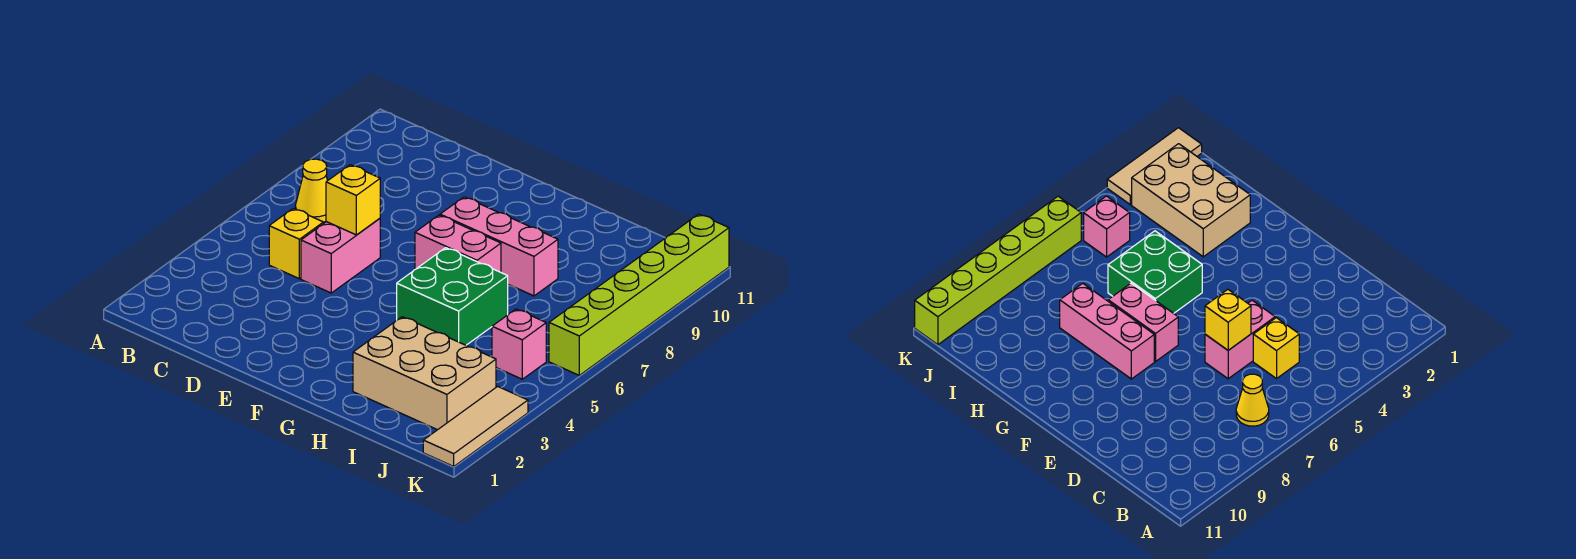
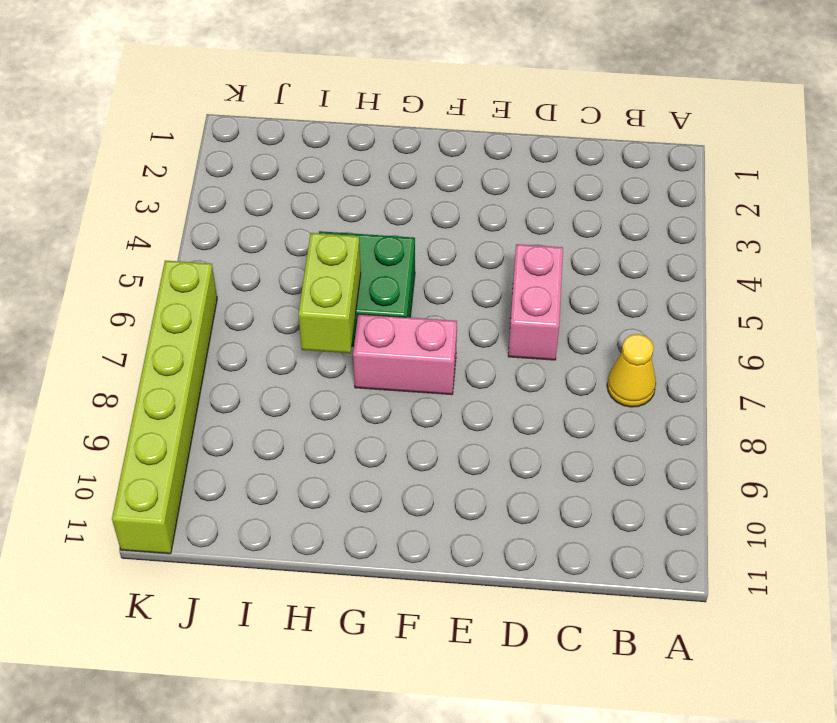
lime 1x2 brick [298,233,361,353] -> none
none -> yellow 1x1 brick [269,209,323,279]
none -> pink 1x3 brick [440,197,558,296]

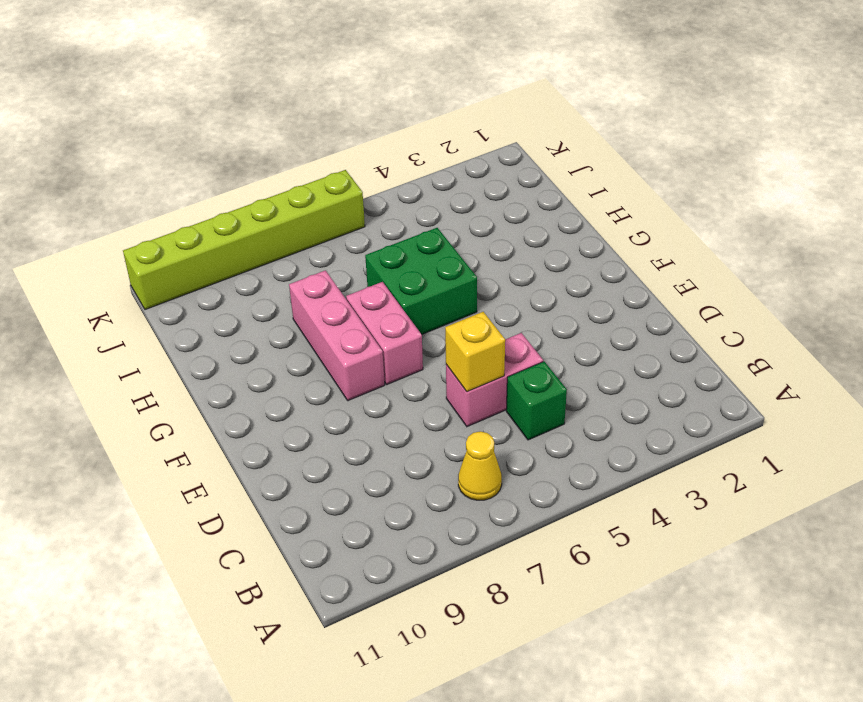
green 1x1 brick [506,362,567,440] -> yellow 1x1 brick [269,209,323,279]
none -> tan 2x3 brick [353,317,496,430]
none -> pink 1x1 brick [492,309,546,379]

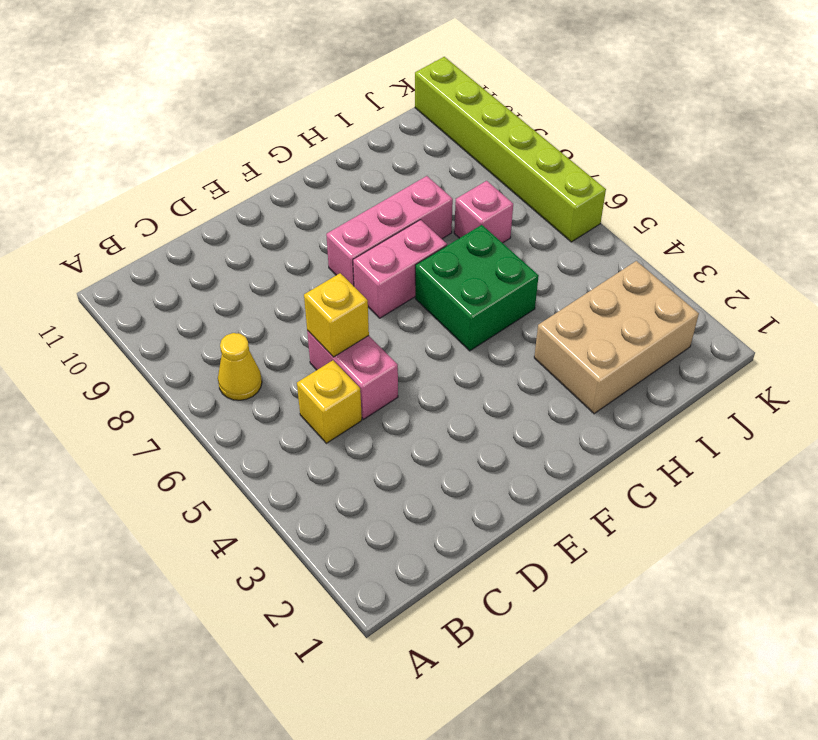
pink 1x1 brick [454,181,513,243] -> pink 1x1 brick moved to [492,309,546,379]
none -> tan 1x3 tile [423,386,528,466]

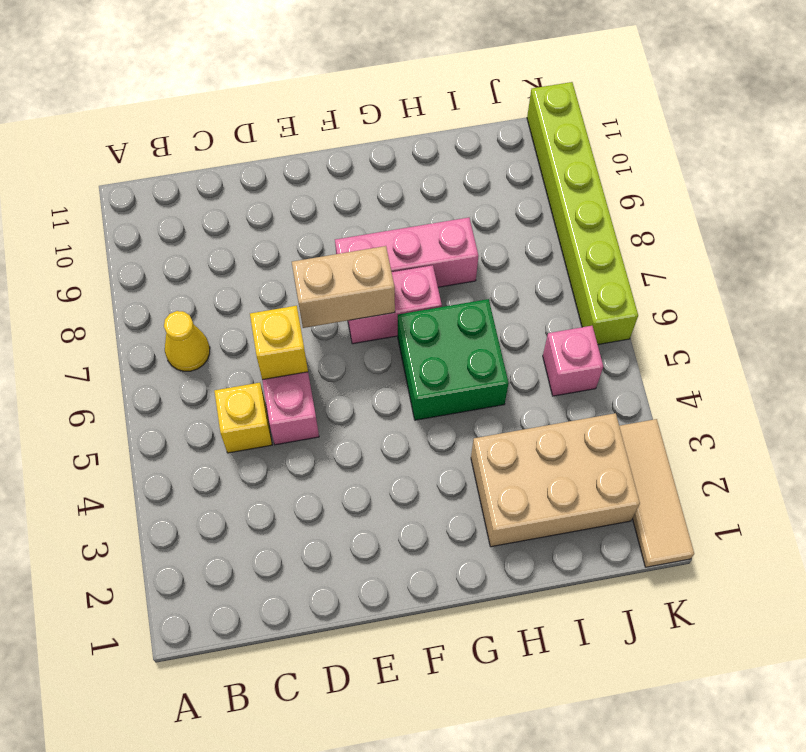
tan 1x2 brick [292,246,395,328] -> none

